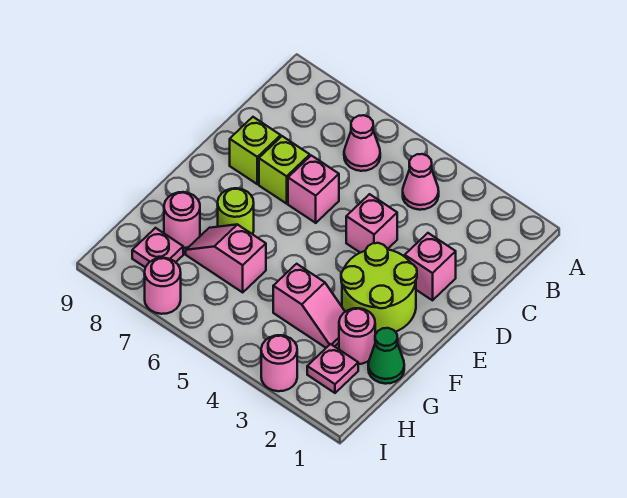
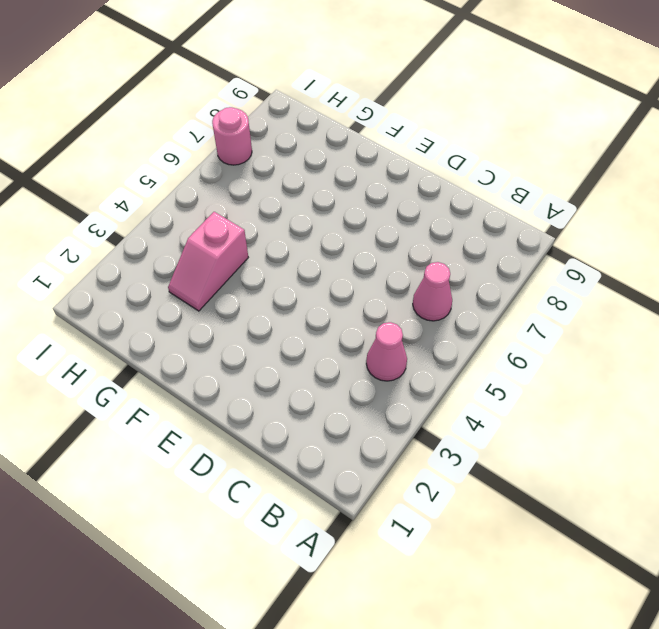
none -> pink 1x1 brick [405,233,456,300]
none -> pink 1x1 brick [346,194,397,253]
none -> pink 1x1 brick [288,156,339,223]

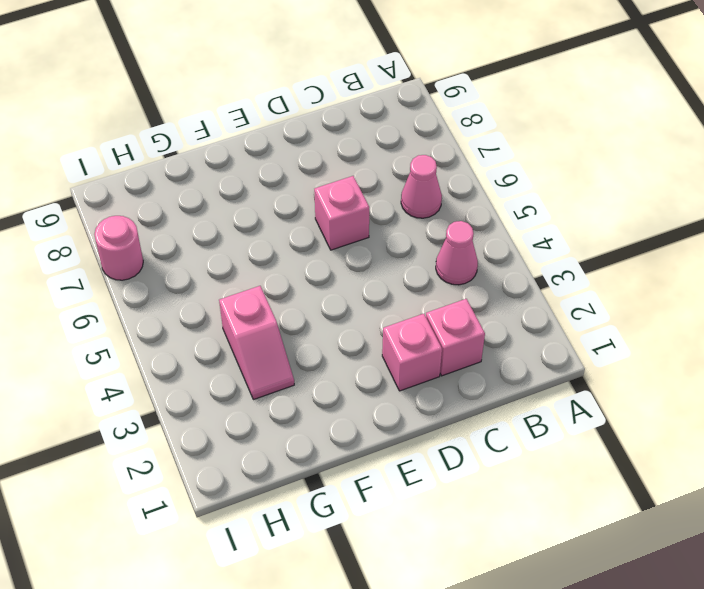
pink 1x1 brick [426,299,485,376] -> pink 1x1 brick moved to [346,194,397,253]
none -> lime 1x1 brick [259,136,310,204]
none -> lime 1x1 brick [230,117,281,184]
none -> lime 2x2 round brick [341,243,417,334]

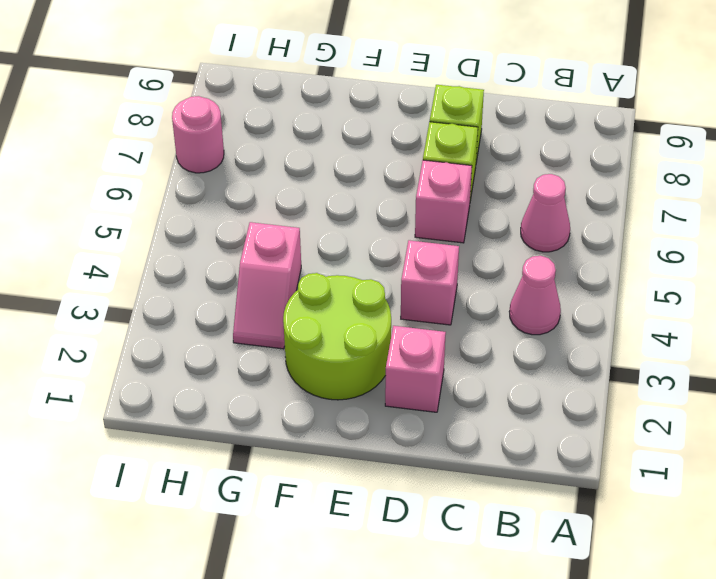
none -> lime 1x1 round brick [218,188,254,234]
none -> green 1x1 cone [368,328,404,384]
none -> pink 1x1 round brick [339,308,375,364]

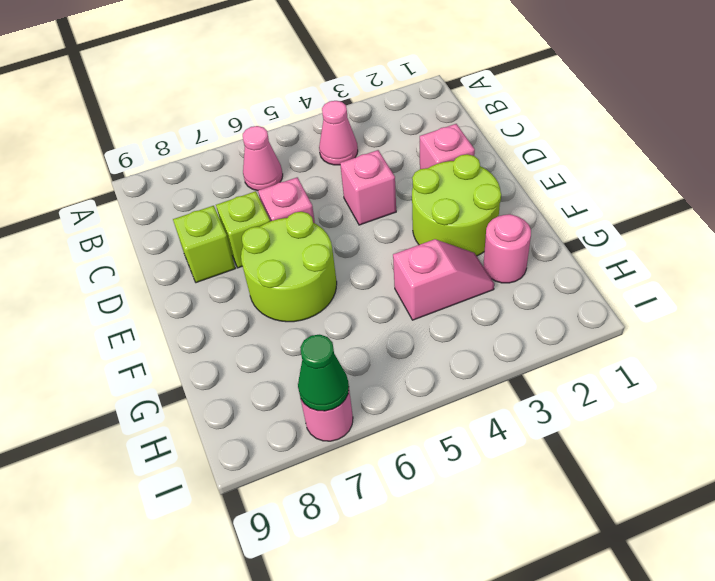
lime 2x2 round brick [241,212,337,322] -> lime 1x1 round brick [218,188,254,234]
green 1x1 cone [298,335,349,411] -> green 1x1 cone moved to [368,328,404,384]
none -> pink 1x2 slope [186,224,266,292]
none -> pink 1x1 round brick [164,192,200,248]
none -> pink 1x1 plate [307,344,358,393]

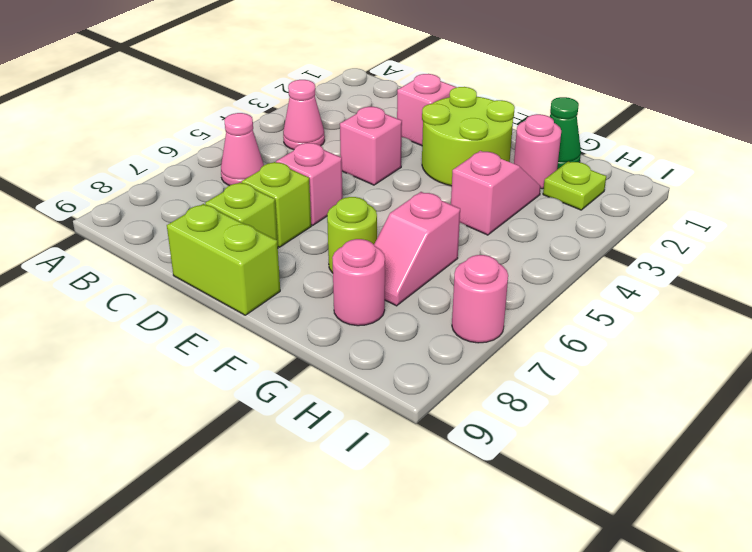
lime 1x2 brick [167,204,280,315] -> none
lime 1x1 plate [543,161,606,210] -> pink 1x1 plate [307,344,358,393]
none -> pink 1x1 plate [132,228,183,267]
none -> pink 1x1 round brick [261,335,297,391]

